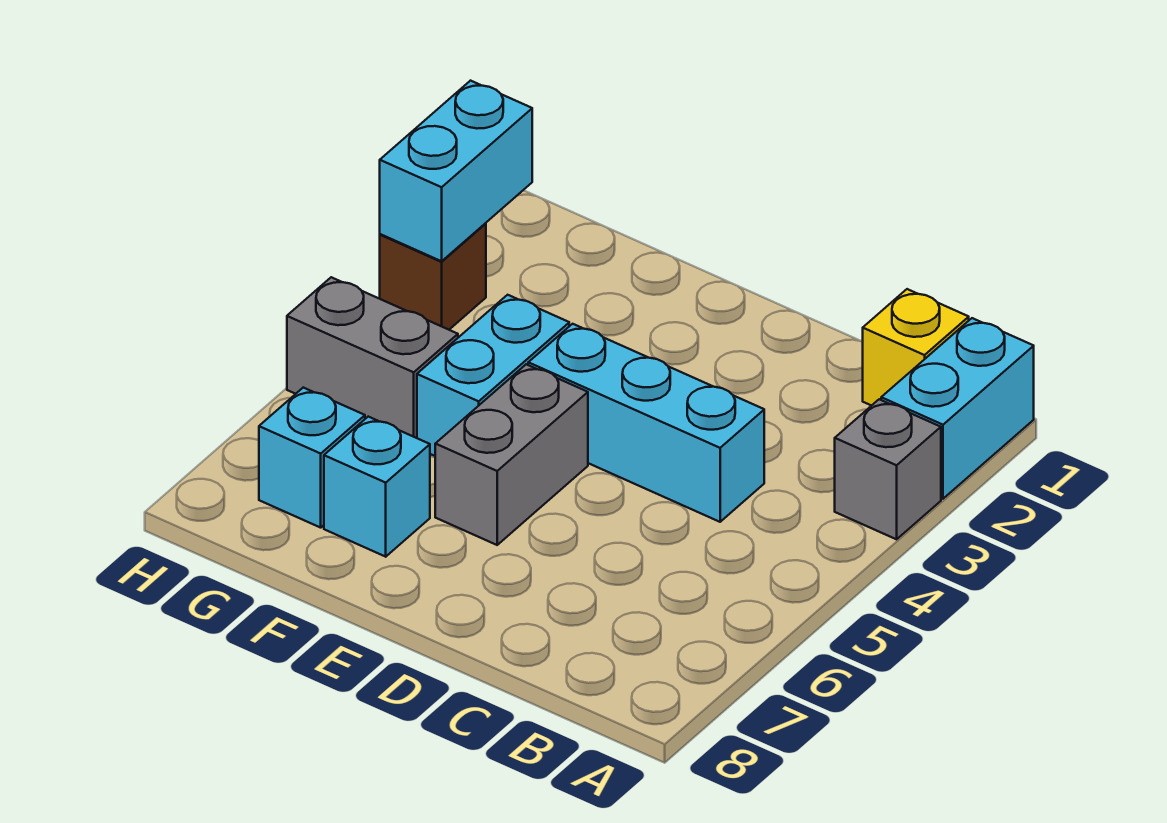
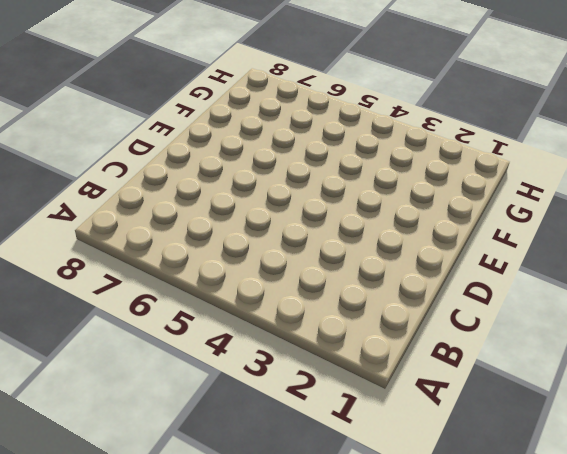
none -> cyan 1x2 brick [881,318,1034,499]
none -> grey 1x1 brick [835,399,941,539]

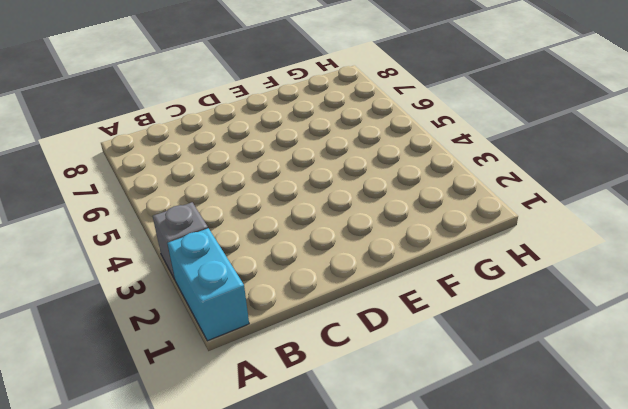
none -> yellow 1x1 brick [863,289,969,406]
none -> cyan 1x3 brick [528,324,764,522]

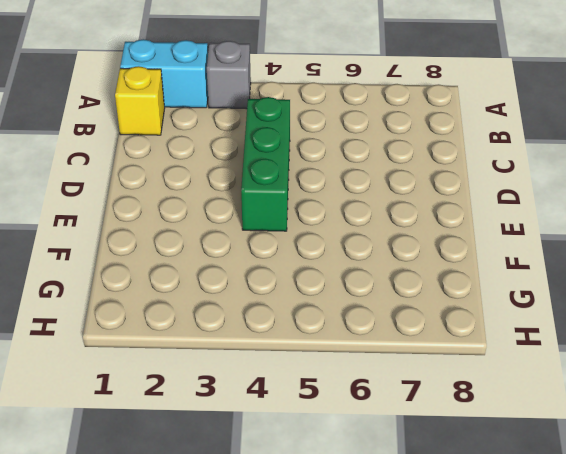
green 1x3 brick [241,97,290,231] -> cyan 1x3 brick [528,324,764,522]
none -> grey 1x2 brick [435,364,588,545]
none -> cyan 1x2 brick [417,295,569,456]

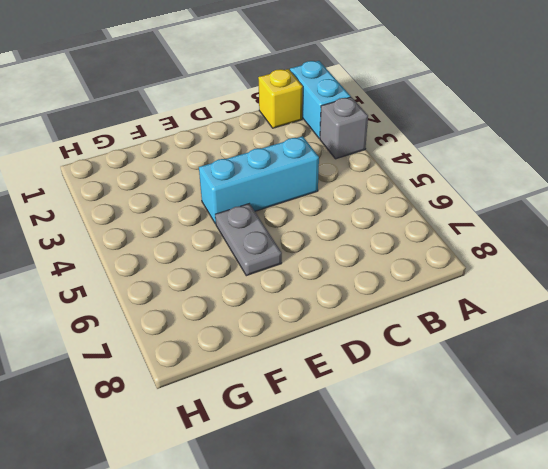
grey 1x2 plate [215,204,282,276] -> grey 1x2 brick [435,364,588,545]
none -> cyan 1x2 brick [417,295,569,456]
none -> cyan 1x1 brick [324,417,430,557]

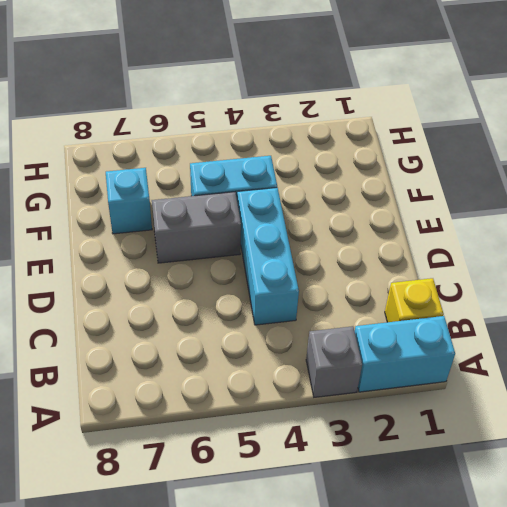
none -> grey 1x2 brick [287,277,458,438]
none -> cyan 1x1 brick [259,388,365,528]

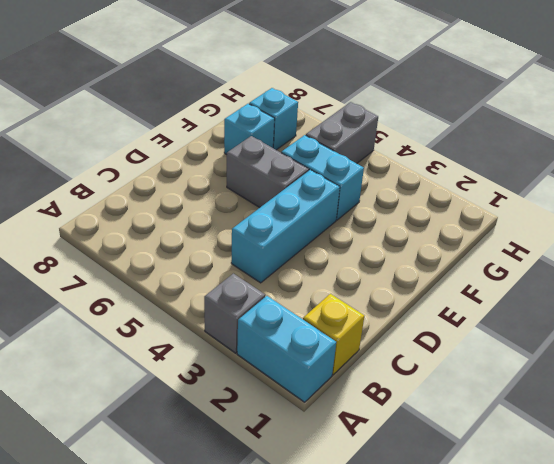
none -> brown 1x1 brick [380,223,486,330]
none -> cyan 1x2 brick [380,81,532,261]

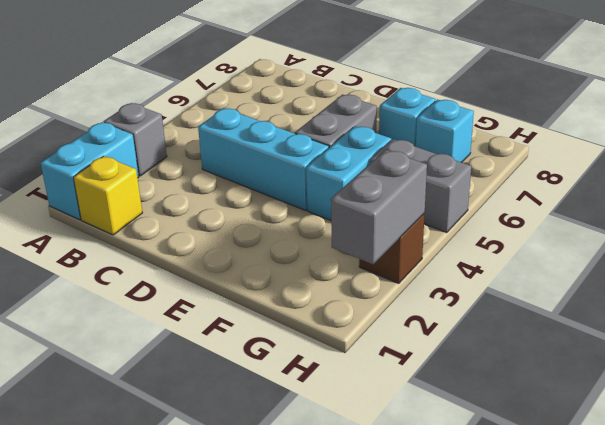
grey 1x2 brick [331,150,427,264] -> cyan 1x2 brick [380,81,532,261]

